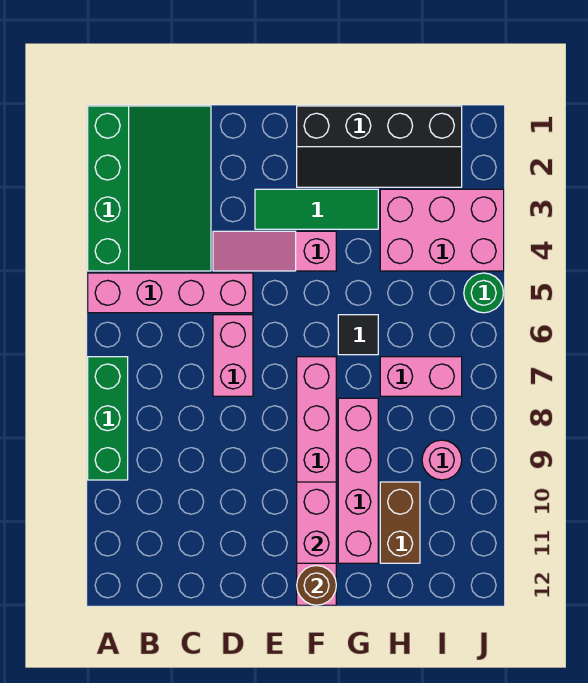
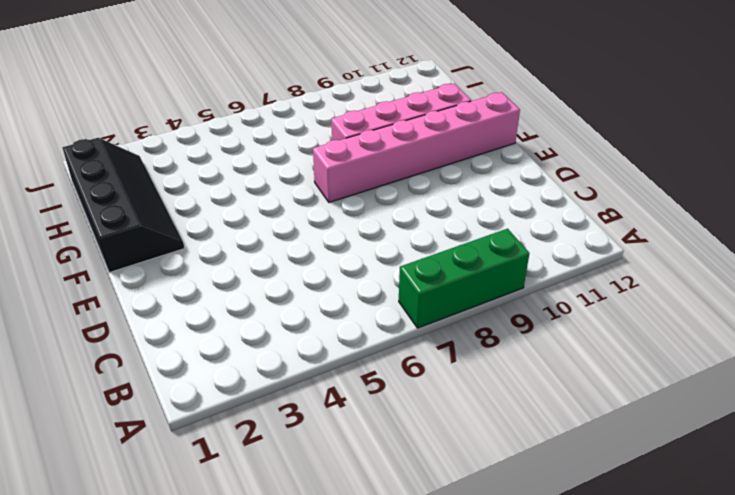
none -> green 3x4 slope [88,106,211,271]
none -> pink 1x4 brick [88,273,253,313]
none -> pink 1x3 slope [213,231,336,271]

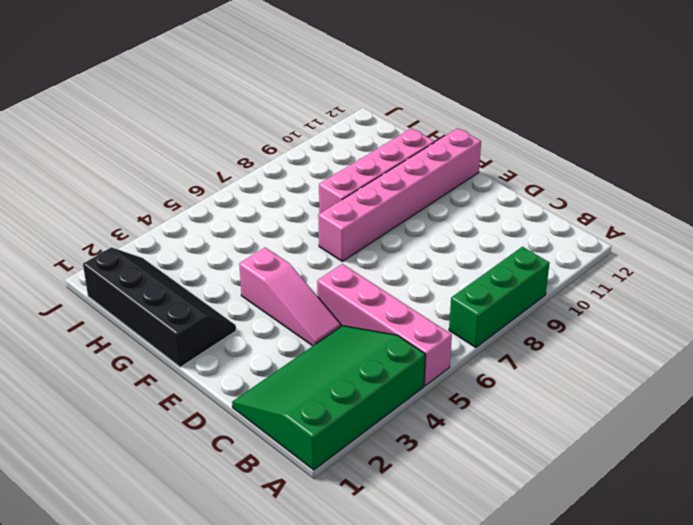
none -> pink 1x2 brick [213,315,253,396]
none -> green 1x3 tile [255,189,378,229]
none -> black 1x1 tile [338,315,378,355]

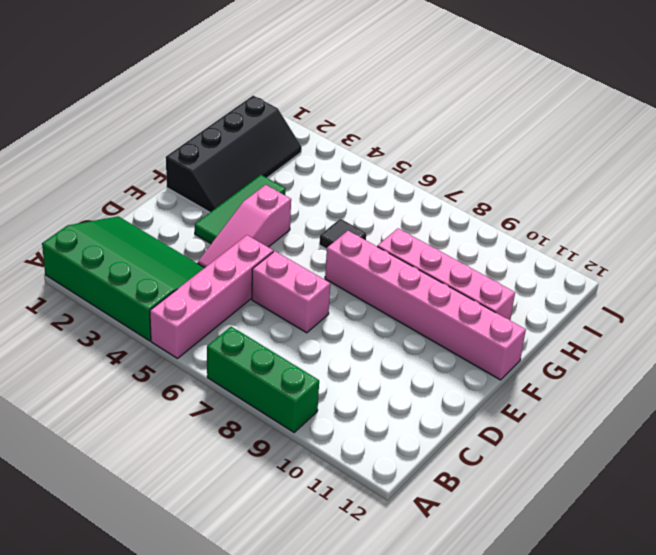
none -> pink 2x3 brick [380,189,504,271]
none -> pink 1x2 brick [380,357,462,396]
none -> brown 1x2 brick [380,482,420,563]

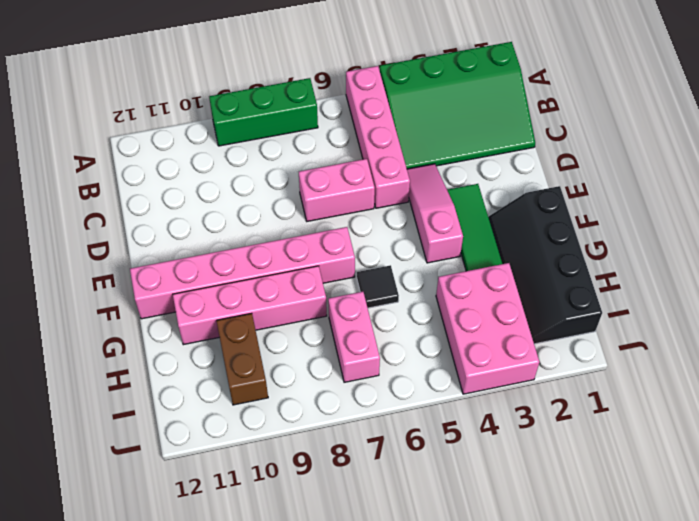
brown 1x2 brick [217,313,268,405] -> brown 1x2 brick turned to [380,482,420,563]
none -> pink 1x1 round brick [422,440,462,480]
none -> green 1x1 round brick [464,273,504,313]
none -> pink 1x2 brick [297,482,336,563]

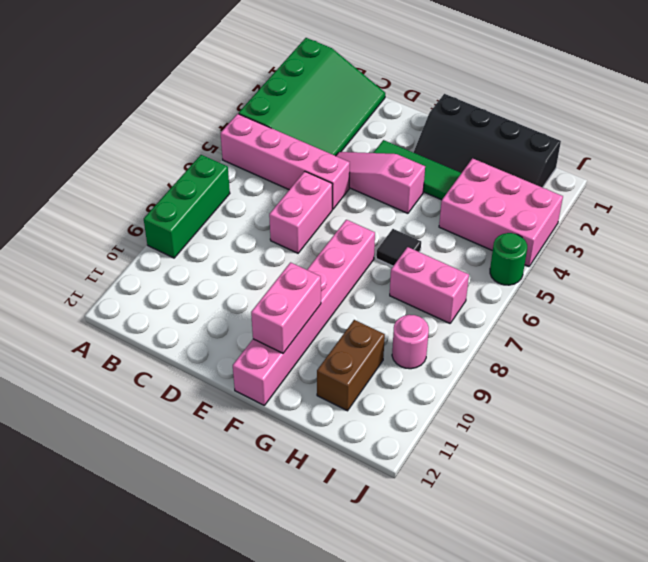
none -> pink 1x4 brick [338,398,378,563]
none -> brown 1x1 round brick [297,566,336,605]

